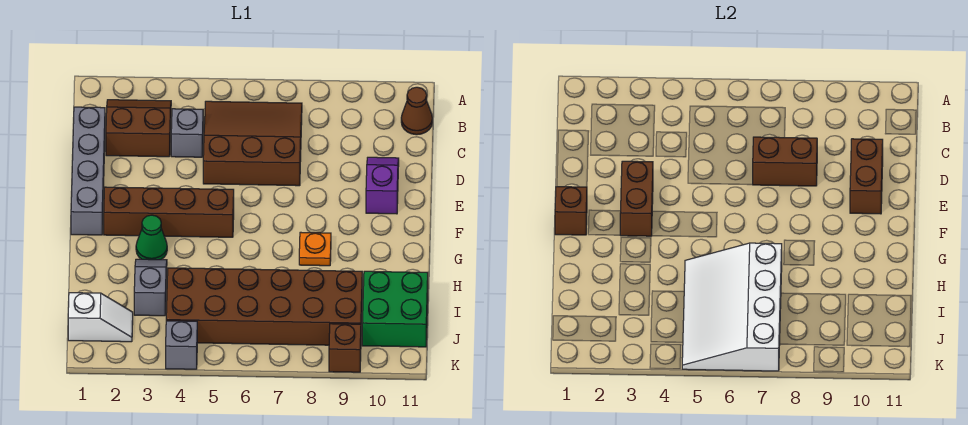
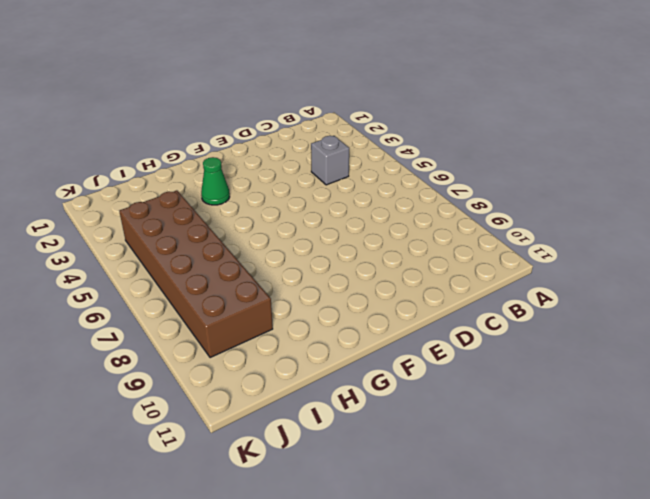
none -> brown 2x2 slope [106,100,171,157]
none -> brown 3x3 slope [203,101,302,186]
none -> brown 1x1 cone [401,87,432,135]

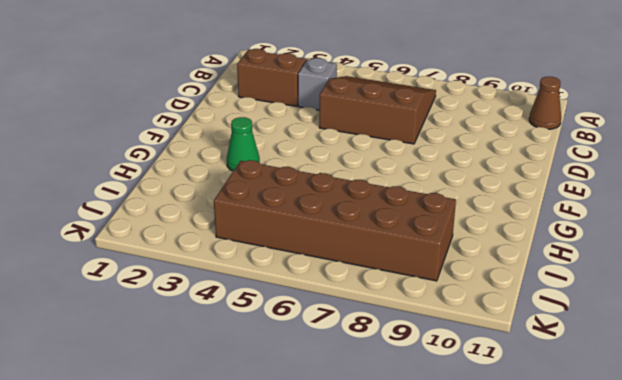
none -> grey 1x4 brick [71,107,105,235]
none -> purple 1x2 slope [366,157,399,214]
none -> brown 1x4 brick [104,187,234,237]

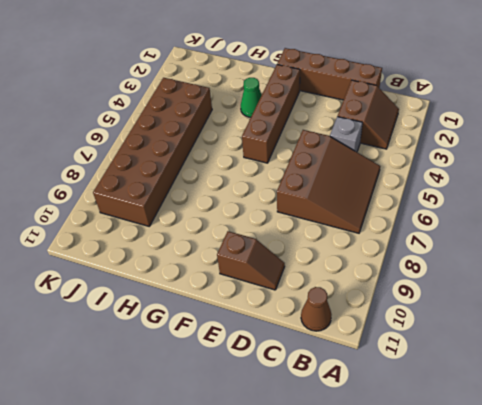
brown 1x4 brick [277,48,382,100] -> grey 1x4 brick [71,107,105,235]
brown 1x2 slope [217,231,285,290] -> purple 1x2 slope [366,157,399,214]
none -> orange 1x1 plate [299,232,331,266]
none -> grey 1x2 slope [134,259,167,316]
none -> green 2x2 brick [362,271,428,347]

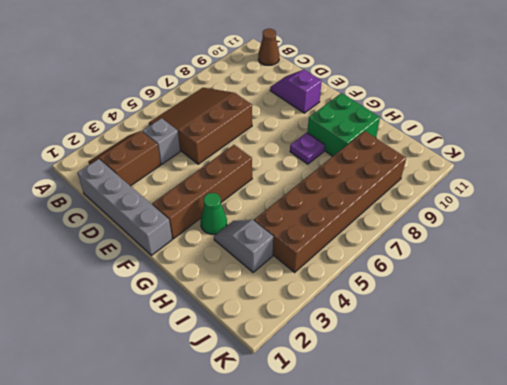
purple 1x1 plate [290,133,325,164] -> orange 1x1 plate [299,232,331,266]
green 2x2 brick [307,93,380,156] -> green 2x2 brick moved to [362,271,428,347]
none -> white 1x2 slope [68,293,133,342]
none -> grey 1x1 brick [166,321,197,369]
none -> brown 1x1 brick [329,324,361,372]

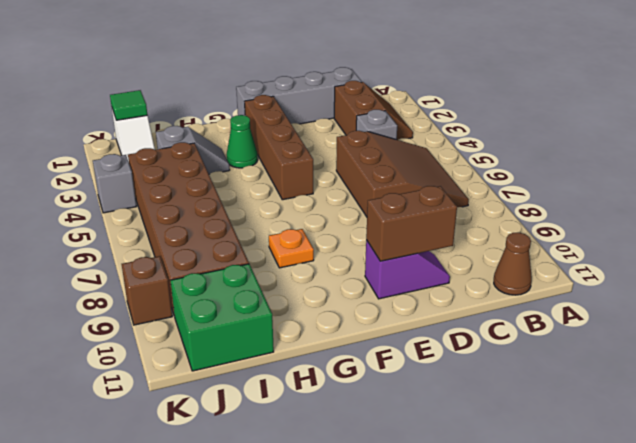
green 1x1 tile [110,90,147,120] -> none
none -> brown 1x2 brick [752,137,817,186]
none -> brown 1x2 brick [620,161,653,236]
none -> brown 1x1 brick [555,187,587,235]

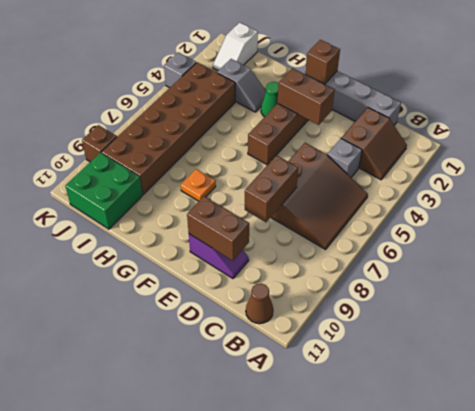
none -> white 3x4 slope [682,243,782,371]

